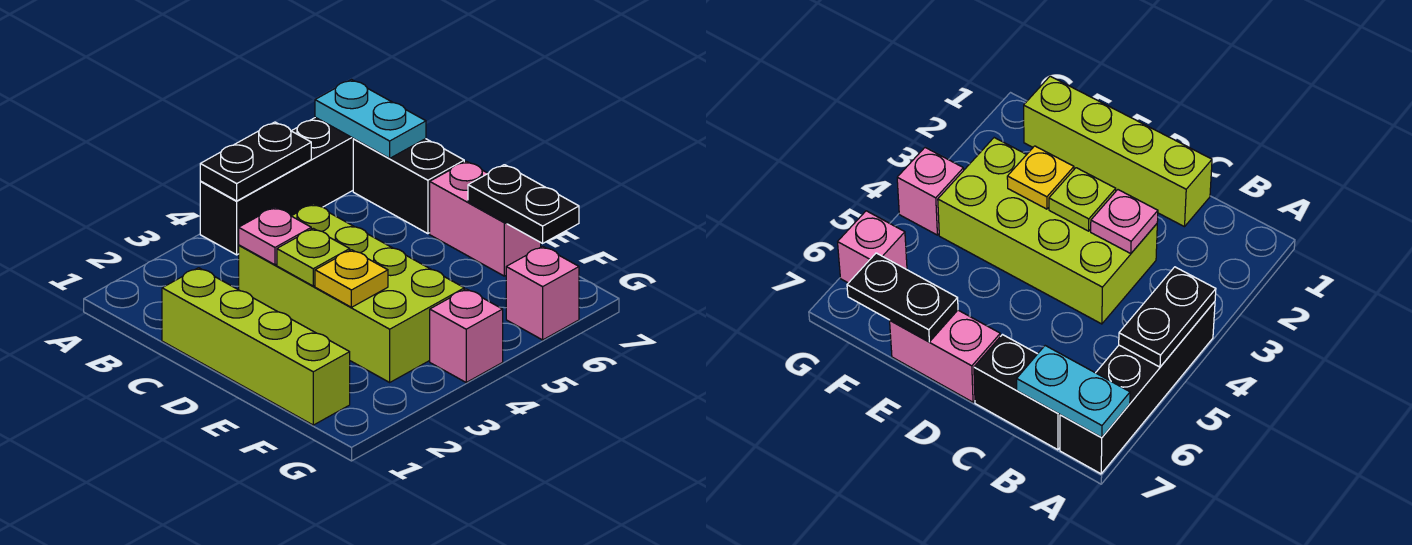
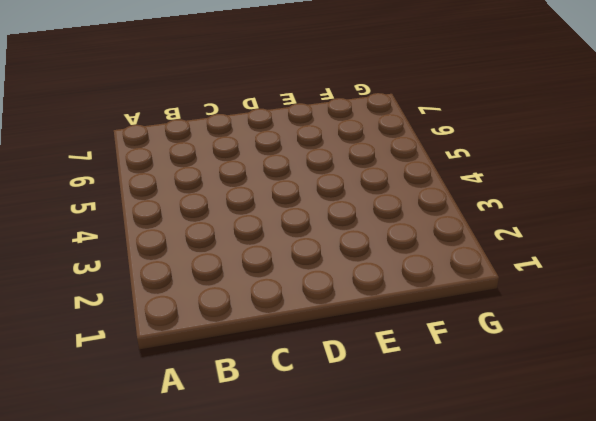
none -> black 1x4 brick [200,117,353,255]
none -> black 1x2 brick [353,139,464,234]
none -> lime 1x4 brick [162,268,350,425]

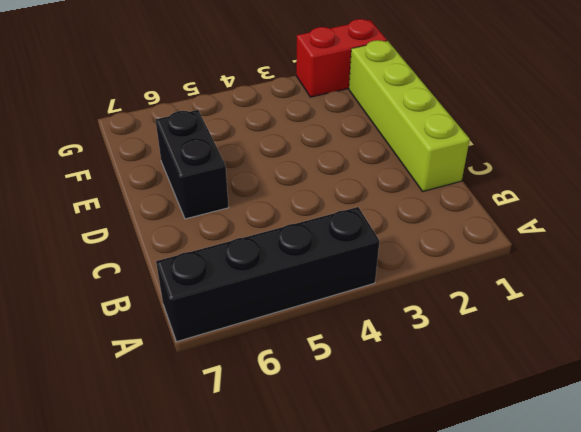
black 1x2 brick [156,110,229,219] -> black 1x2 brick moved to [353,139,464,234]
red 1x2 brick [296,19,387,97] -> none
none -> lime 2x4 brick [239,204,464,382]
none -> pink 1x2 brick [430,161,541,276]
none -> pink 1x1 brick [430,289,503,382]

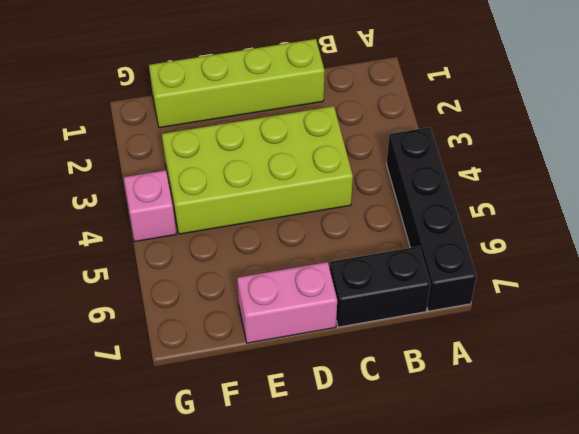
none -> pink 1x1 brick [506,246,579,340]
none -> black 1x2 plate [200,122,311,201]
none -> cyan 1x2 plate [315,80,426,158]

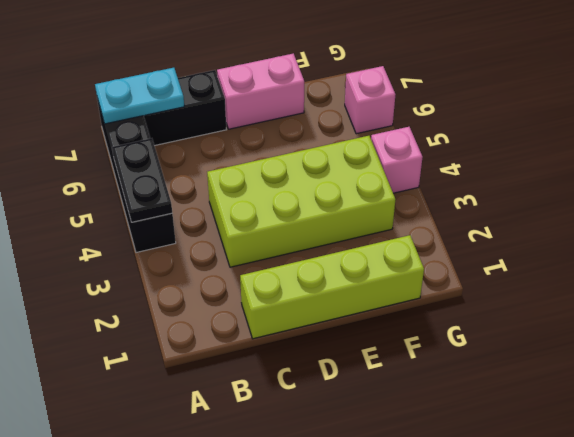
none -> pink 1x1 plate [239,207,311,265]
none -> lime 1x1 plate [277,228,350,286]
none -> yellow 1x1 plate [315,250,388,307]

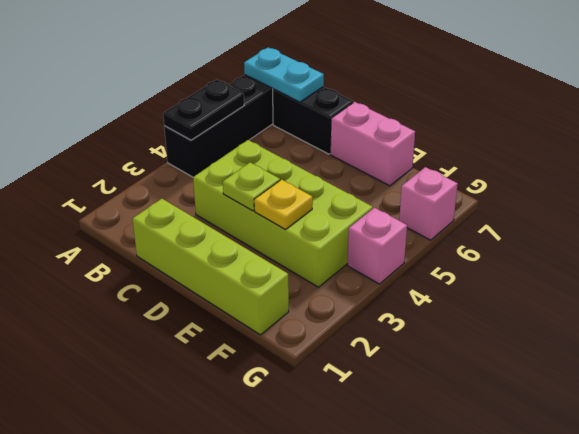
none -> pink 1x1 plate [239,207,311,265]
none -> black 1x2 plate [468,165,579,243]

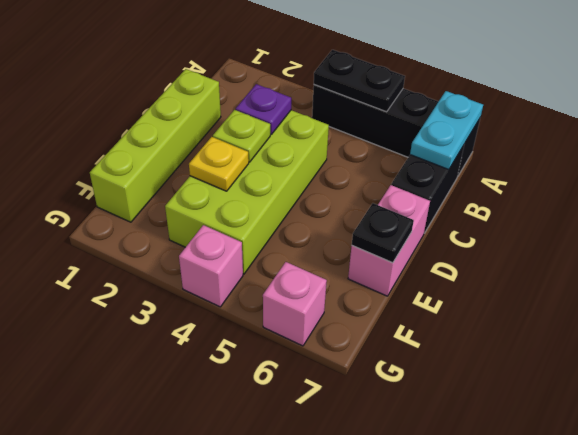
purple 1x1 plate [236,84,291,134] -> pink 1x1 plate [239,207,311,265]
black 1x1 plate [352,203,414,263] -> black 1x2 plate [468,165,579,243]

